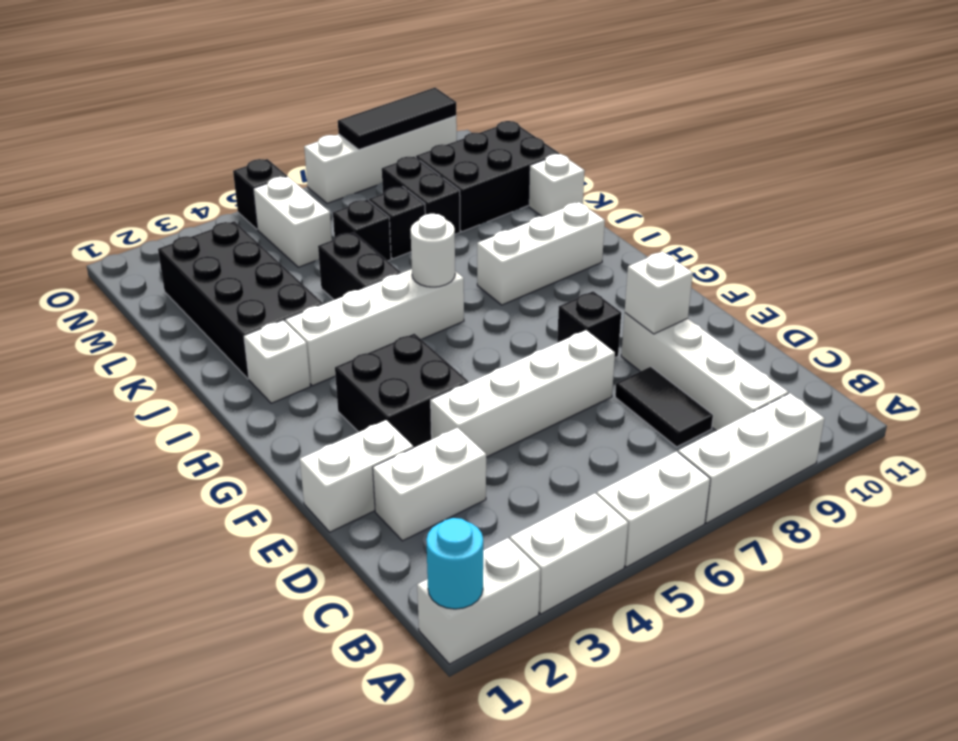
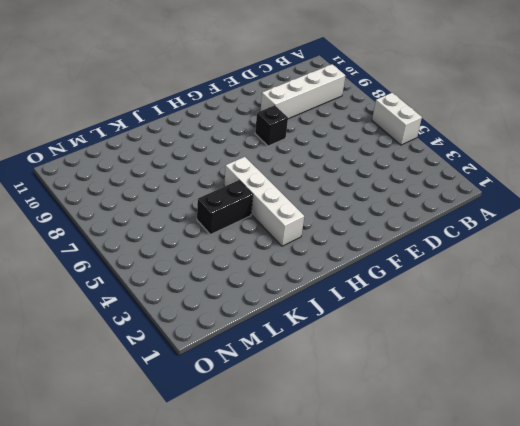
none -> white 1x2 brick [417,538,540,664]
none -> white 1x2 brick [510,493,628,614]
none -> white 1x3 brick [678,393,825,523]

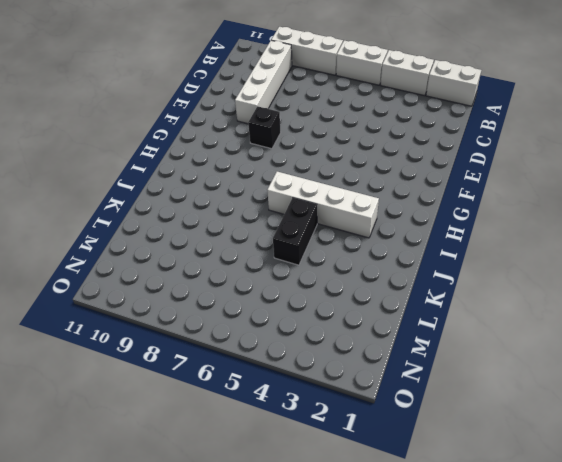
none -> black 1x2 tile [615,367,713,447]
none -> white 1x2 brick [373,428,486,541]
none -> white 1x2 brick [300,420,413,532]

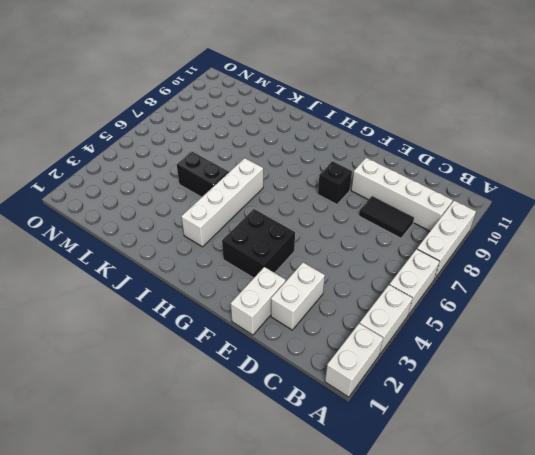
none -> white 1x4 brick [431,330,615,457]
none -> white 1x1 brick [244,320,310,403]
none -> white 1x3 brick [477,202,605,305]

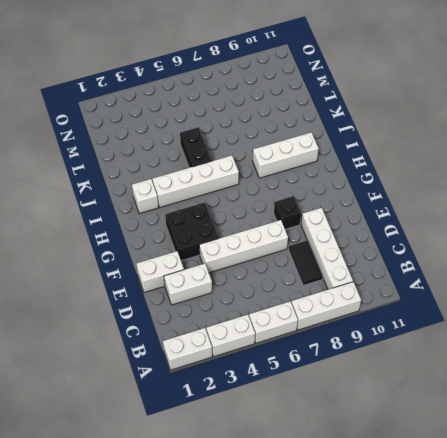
none -> black 2x4 brick [158,221,323,379]
none -> white 1x1 brick [529,154,585,216]
none -> black 1x1 brick [333,200,391,261]

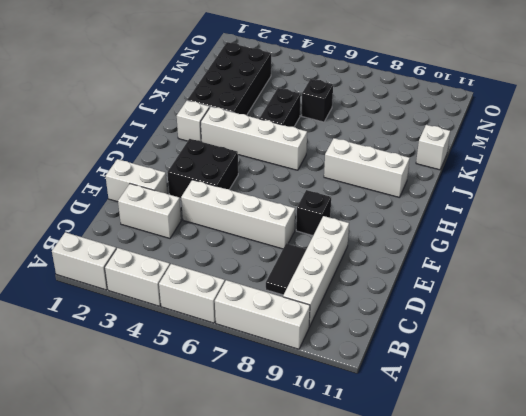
none -> black 1x1 brick [369,187,425,259]
none -> black 1x2 brick [382,157,460,234]
none -> black 2x3 brick [416,121,559,232]

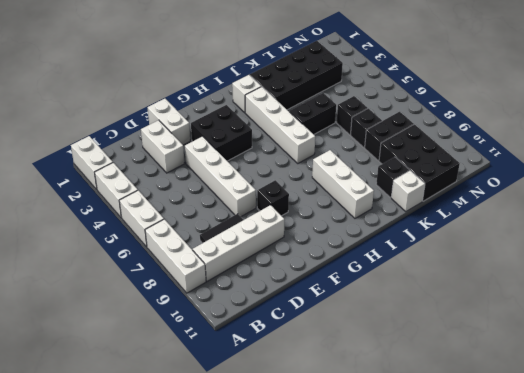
black 1x1 brick [376,157,409,198] -> black 1x1 brick moved to [233,159,287,229]
none -> white 1x2 brick [253,176,332,267]
none -> white 1x4 brick [304,116,457,203]
none -> cyan 1x1 round brick [426,518,483,609]

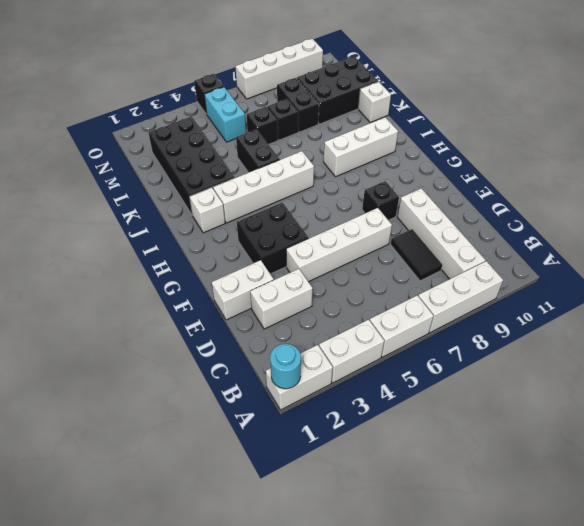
cyan 1x2 brick [204,87,246,142] -> white 1x2 brick [253,176,332,267]
none -> white 1x1 brick [625,251,693,334]
none -> white 1x1 round brick [411,214,455,287]
none -> black 1x3 tile [338,88,456,149]

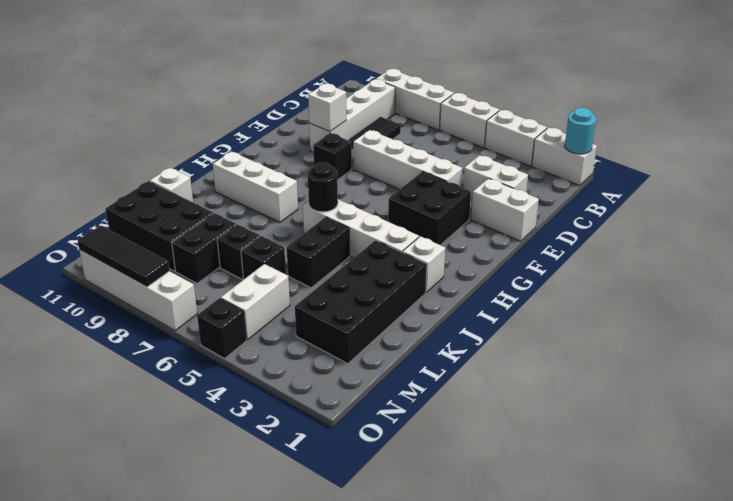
black 1x1 round brick [308,162,338,212] -> white 1x1 round brick [411,214,455,287]

